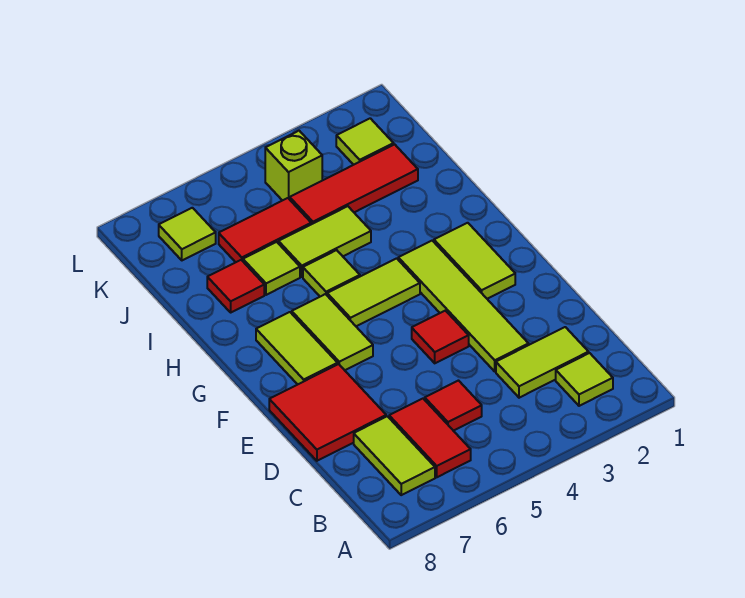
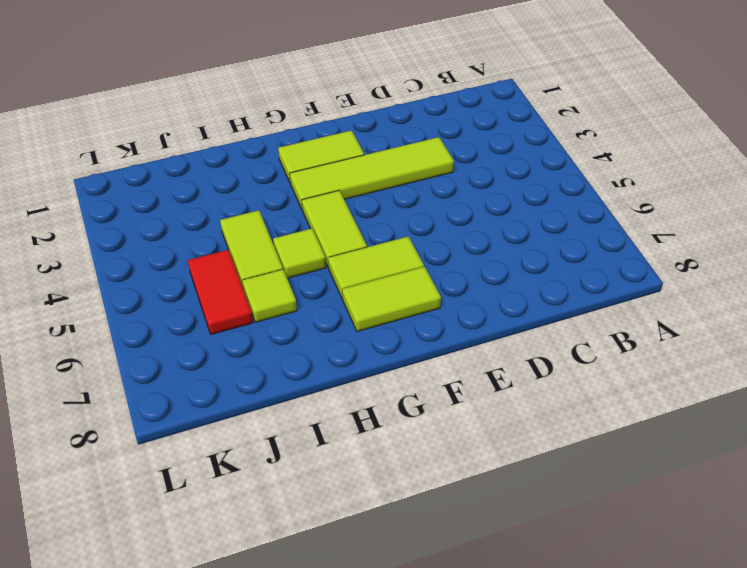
none -> lime 1x1 tile [556,353,613,406]
none -> red 1x2 tile [389,399,471,477]
none -> lime 1x2 tile [354,416,435,495]

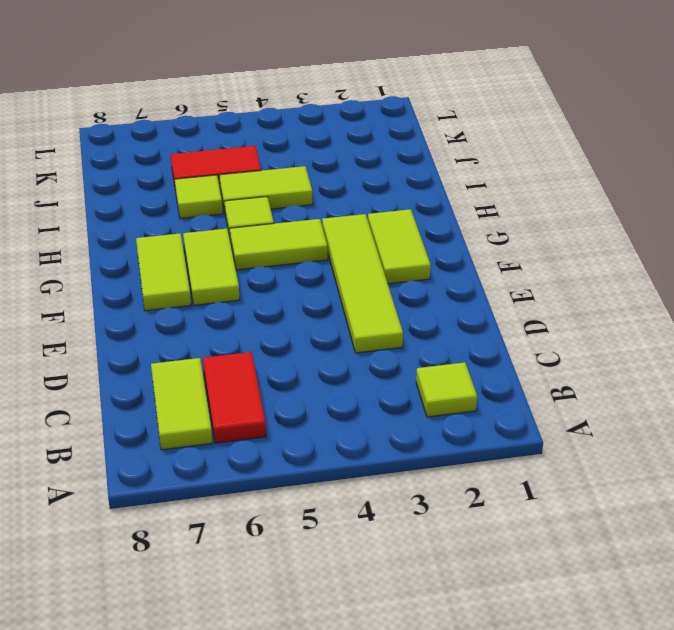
none -> lime 1x2 tile [496,327,589,398]
none -> red 1x1 tile [425,381,482,431]
none -> red 2x2 tile [269,364,386,461]

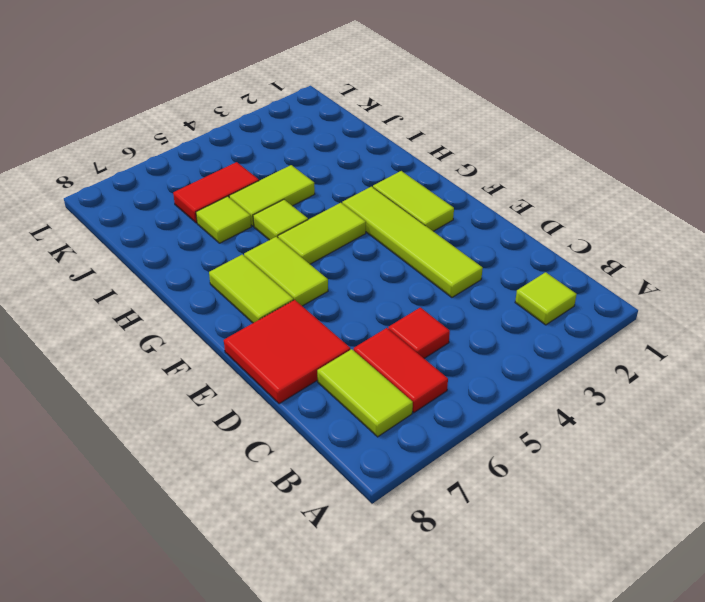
none -> lime 1x2 tile [496,327,589,398]
none -> red 1x1 tile [412,311,469,363]
none -> red 1x1 tile [207,260,264,312]

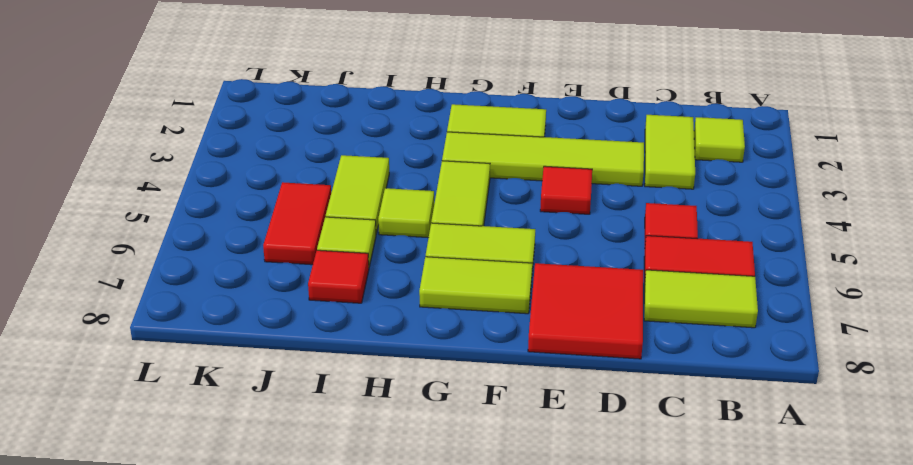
none -> red 1x3 tile [290,144,418,224]
none -> lime 1x1 tile [336,118,394,165]
none -> lime 1x1 brick [265,131,322,201]

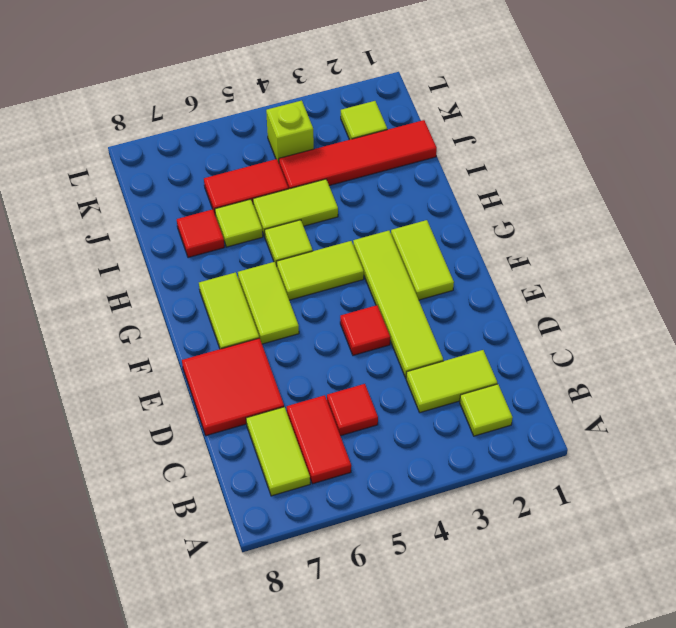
red 1x4 tile [279,120,437,189] -> red 1x3 tile [290,144,418,224]
none -> lime 1x1 tile [159,208,216,260]

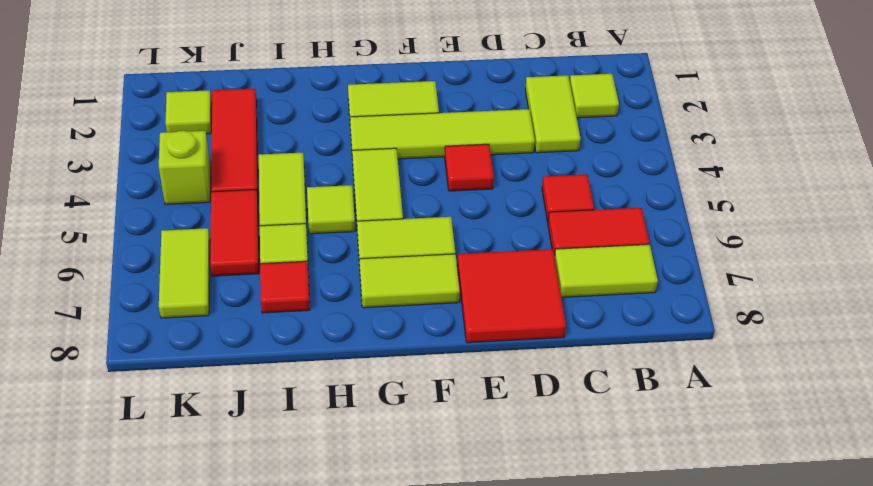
lime 1x2 tile [159,228,210,318] -> lime 1x1 tile [159,208,216,260]

